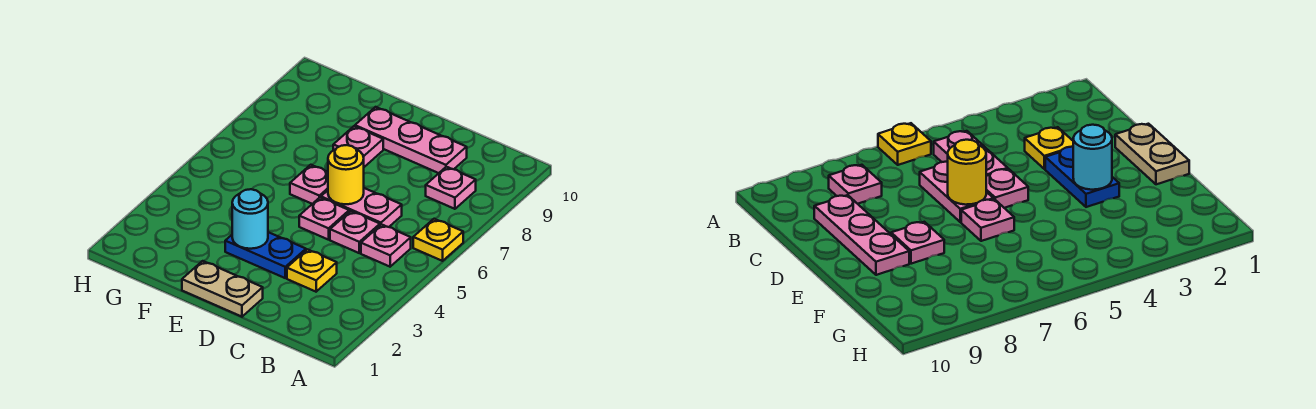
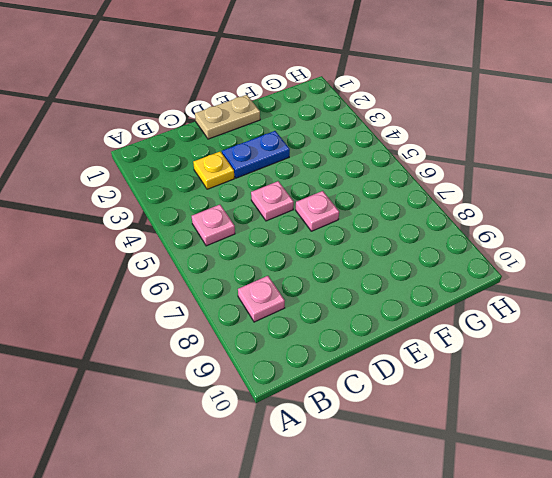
none -> yellow 1x1 plate [413,219,463,261]
none -> pink 1x1 plate [330,211,380,253]
none -> pink 1x2 plate [321,188,402,227]

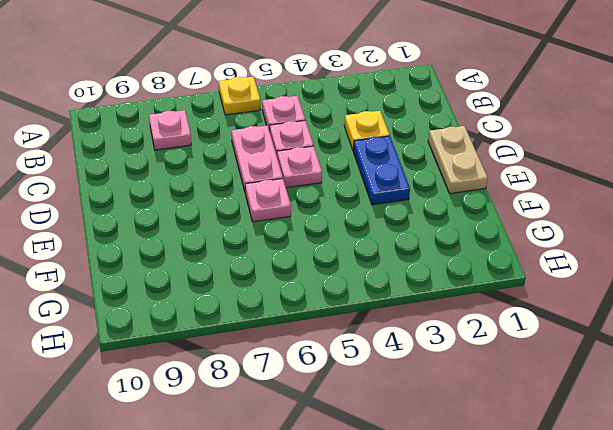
none -> pink 1x3 plate [355,107,467,173]
none -> pink 1x1 plate [333,126,383,167]
none -> yellow 1x1 round brick [328,145,364,204]

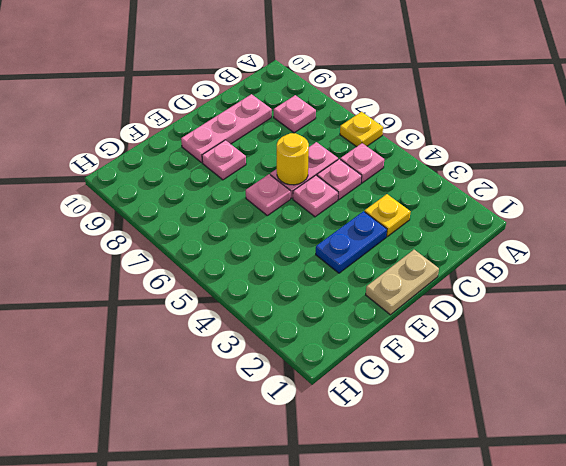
none -> cyan 1x1 round brick [232,189,268,249]

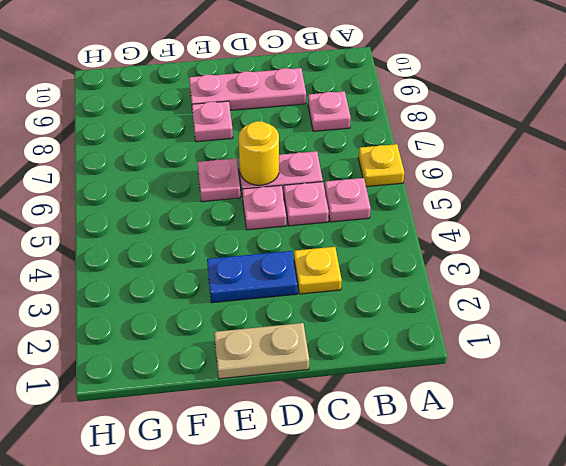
none -> cyan 1x1 round brick [232,189,268,249]

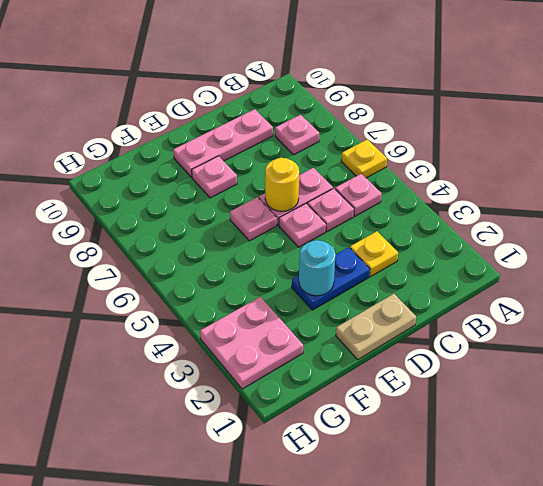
pink 2x2 plate [200,297,303,389] -> none

